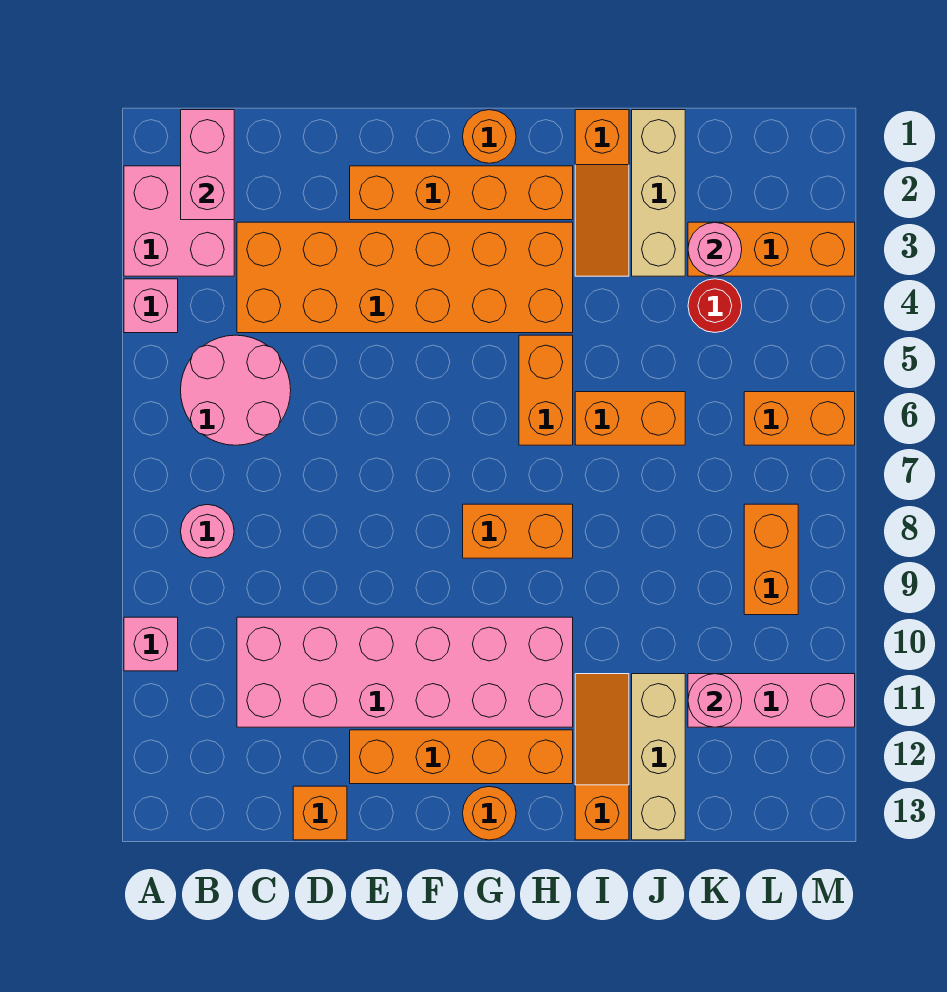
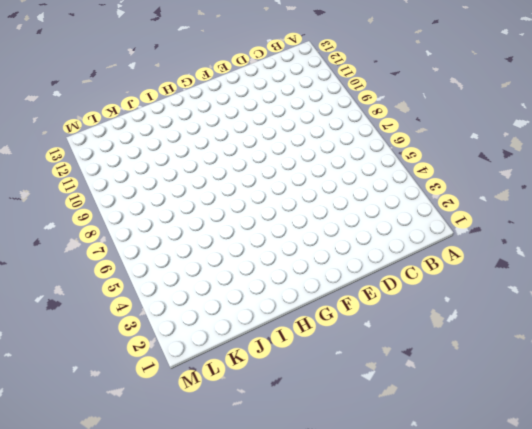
none -> pink 2x2 brick [124,166,234,276]
none -> pink 1x1 brick [124,279,178,333]
none -> pink 1x1 brick [124,617,178,671]

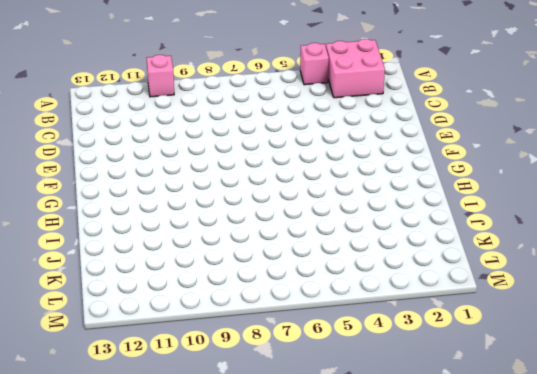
none -> pink 2x2 round brick [181,335,291,445]
none -> pink 1x1 round brick [181,505,234,558]
none -> orange 2x6 brick [237,222,573,333]

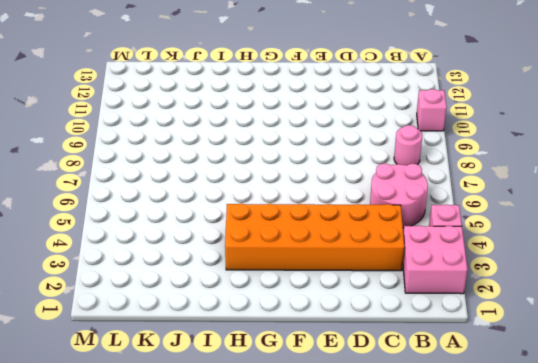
none -> pink 2x6 brick [237,617,573,727]
none -> orange 1x1 brick [293,786,347,840]
none -> orange 1x4 brick [350,166,573,220]

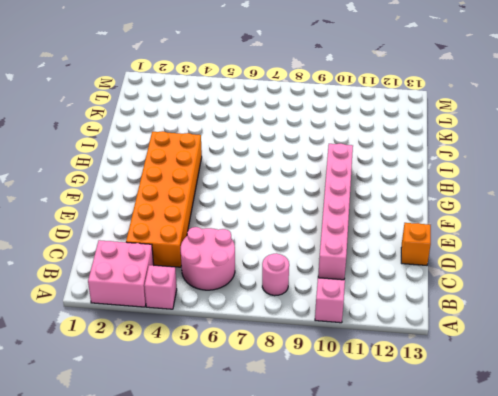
pink 1x6 brick [318,144,353,280] -> pink 2x6 brick [237,617,573,727]
none -> orange 1x4 brick [350,166,573,220]
none -> orange 1x4 brick [350,730,573,784]
none -> orange 1x1 round brick [463,110,516,163]

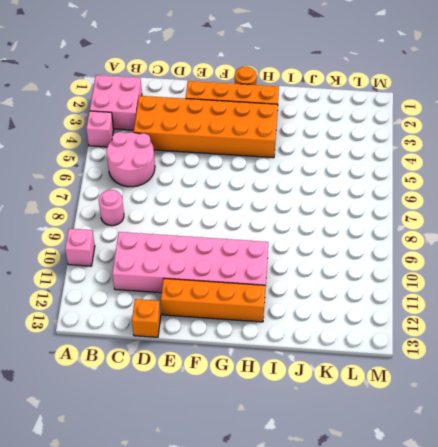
none -> orange 1x2 brick [463,504,573,558]
none -> orange 1x1 round brick [463,786,516,840]
none -> orange 1x2 brick [519,335,573,445]

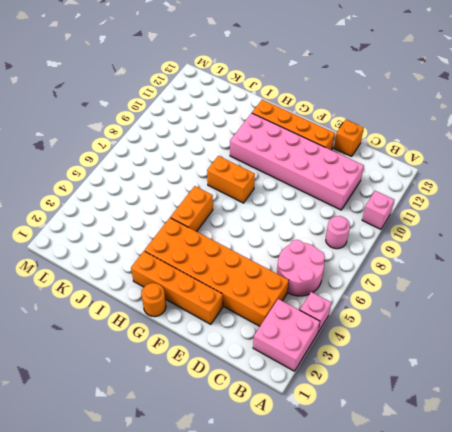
none -> orange 1x1 round brick [463,786,516,840]
none -> orange 1x3 slope [575,110,629,276]
none -> orange 1x2 brick [575,392,685,445]

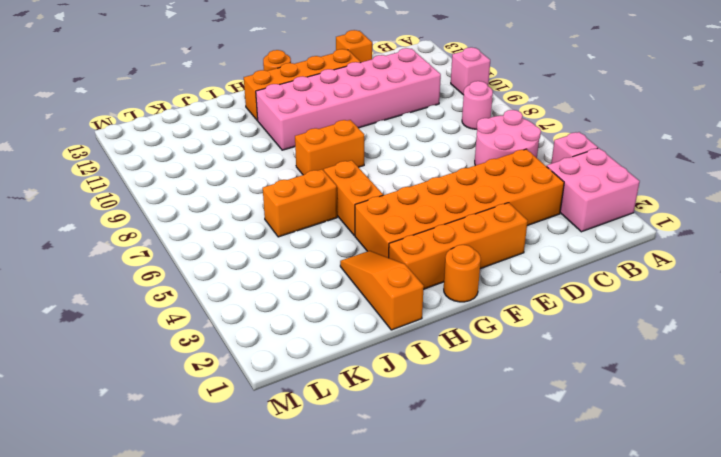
none -> orange 1x3 slope [575,674,629,840]
none -> tan 1x3 brick [632,110,685,276]
none -> tan 1x3 brick [632,674,685,840]

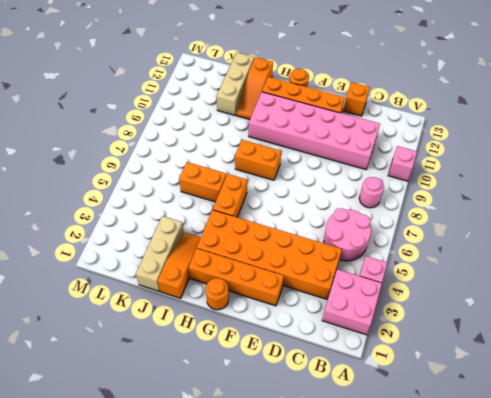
none -> orange 1x3 brick [688,222,855,276]
none -> red 1x1 round brick [688,279,742,333]
none -> pink 1x3 brick [688,674,855,727]

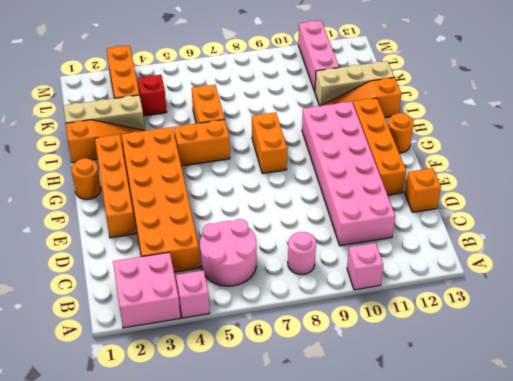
red 1x1 brick [138,75,167,116] -> red 1x1 round brick [688,279,742,333]
none -> orange 1x2 brick [744,392,855,445]
none -> orange 1x2 brick [744,504,798,615]
none -> pink 1x2 brick [181,110,234,220]

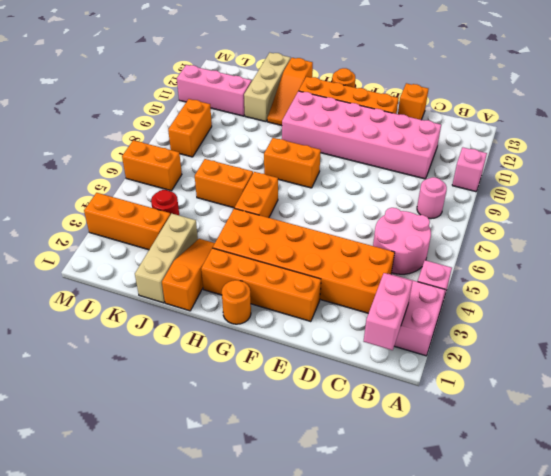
none -> pink 1x1 round brick [688,223,742,276]
none -> pink 1x1 round brick [688,674,742,727]

